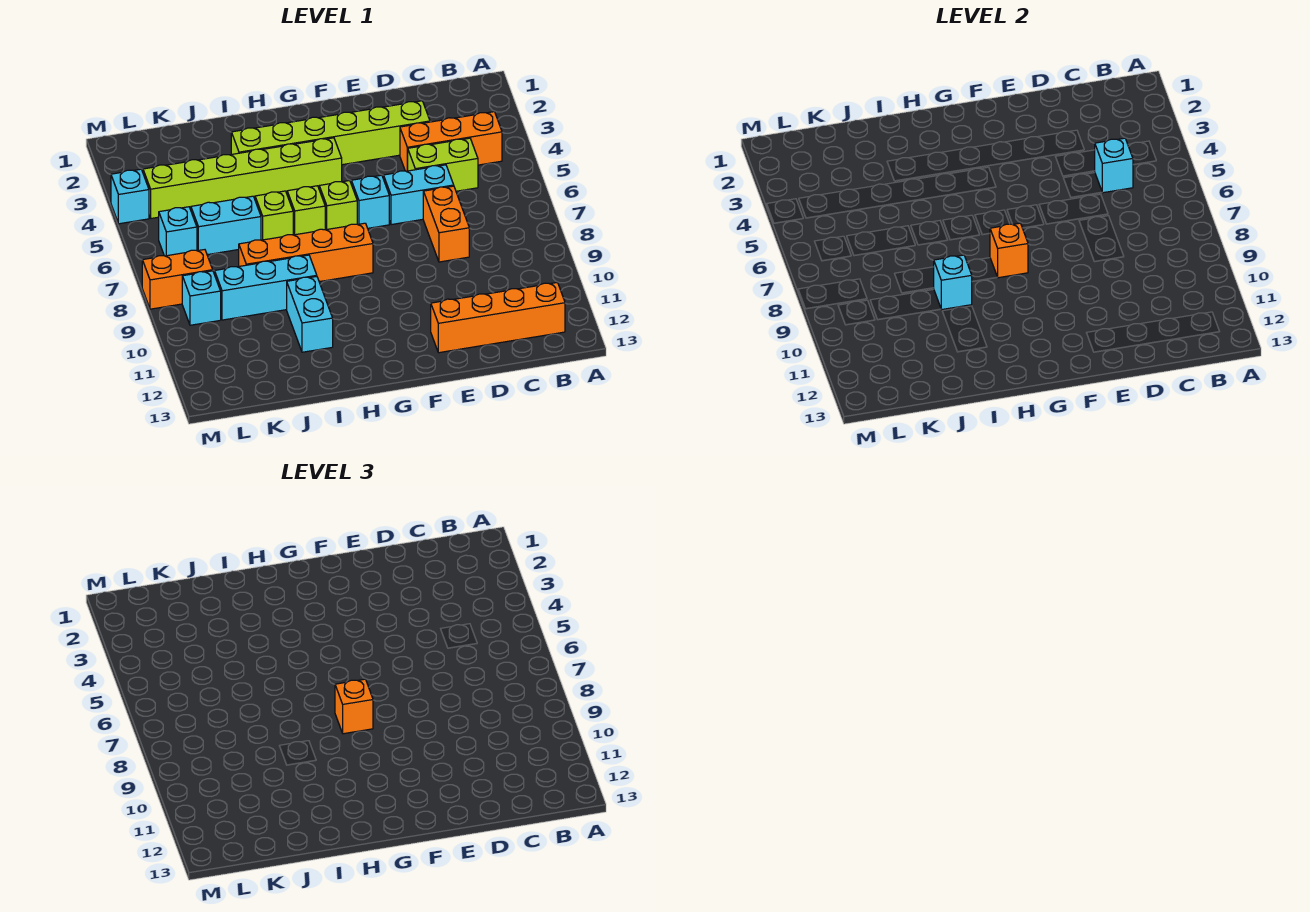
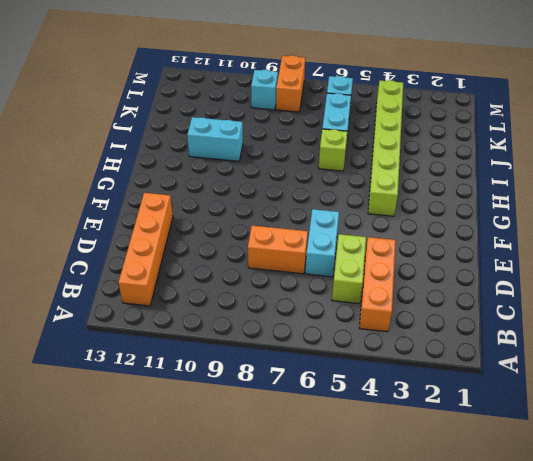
none -> lime 1x6 brick [231,101,430,165]
none -> cyan 1x1 brick [351,175,389,228]
none -> lime 1x1 brick [319,181,357,230]

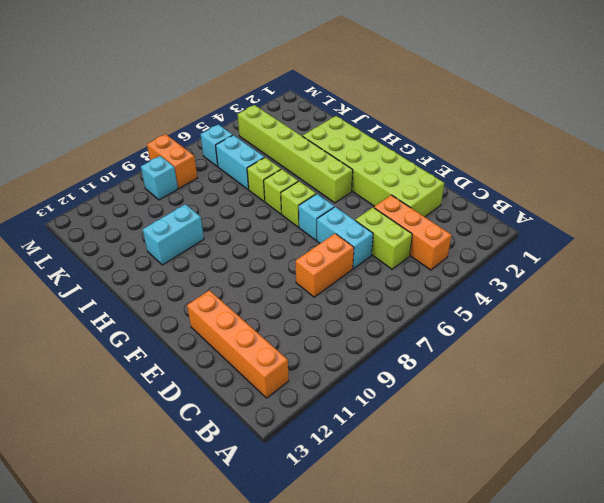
lime 2x6 brick [303,116,444,217] -> lime 1x6 brick [231,101,430,165]
none -> orange 1x4 brick [239,223,373,282]
none -> cyan 1x3 brick [215,255,317,320]
none -> cyan 1x1 brick [111,169,149,224]

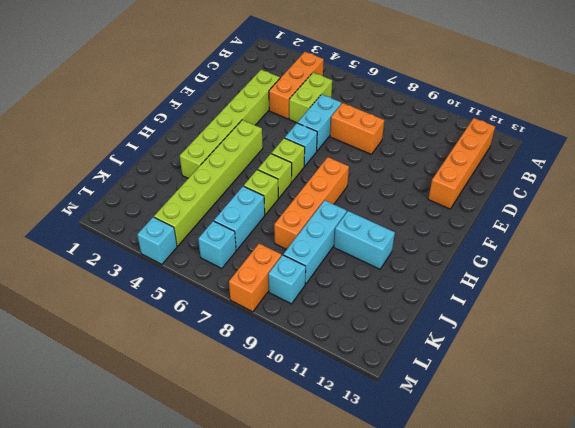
none -> cyan 1x1 brick [1095,138,1133,193]
none -> orange 1x1 brick [990,223,1028,278]
none -> cyan 1x1 brick [934,255,972,310]

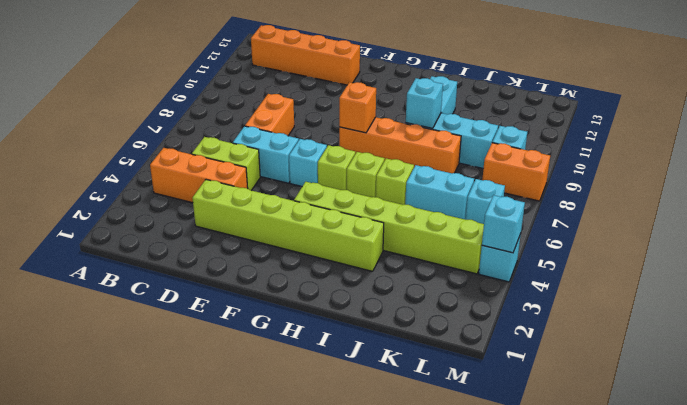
cyan 1x1 brick [482,195,525,253] -> cyan 1x1 brick moved to [1095,138,1133,193]
none -> orange 1x1 brick [335,679,373,734]

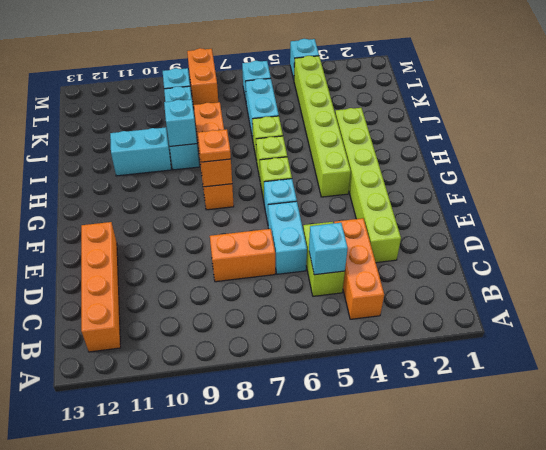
orange 1x1 plate [198,129,231,162] -> orange 1x1 brick [335,679,373,734]

